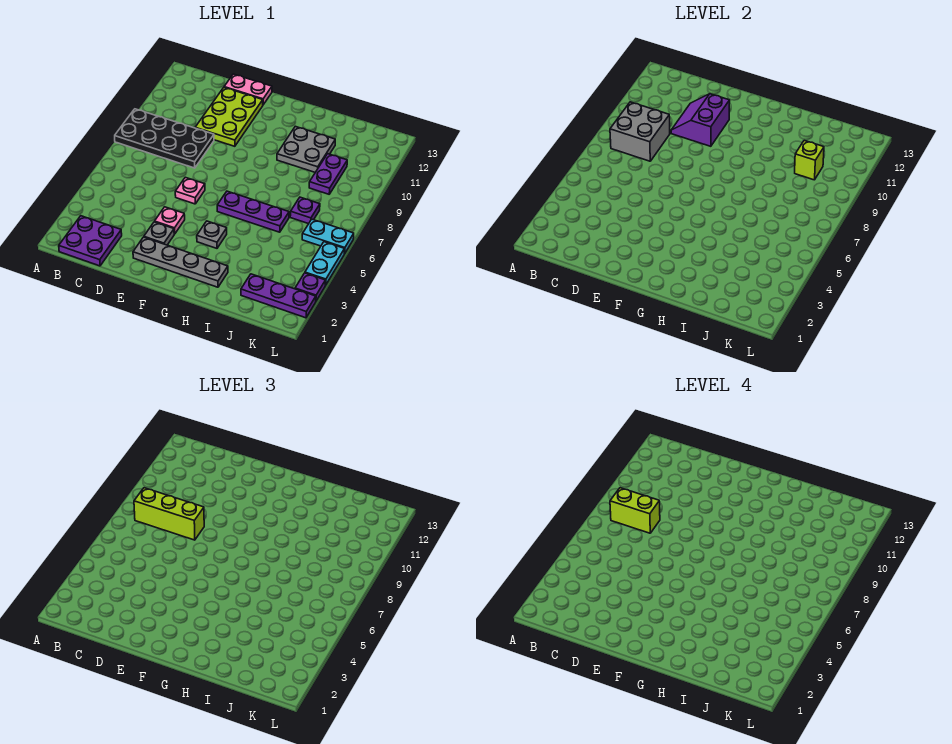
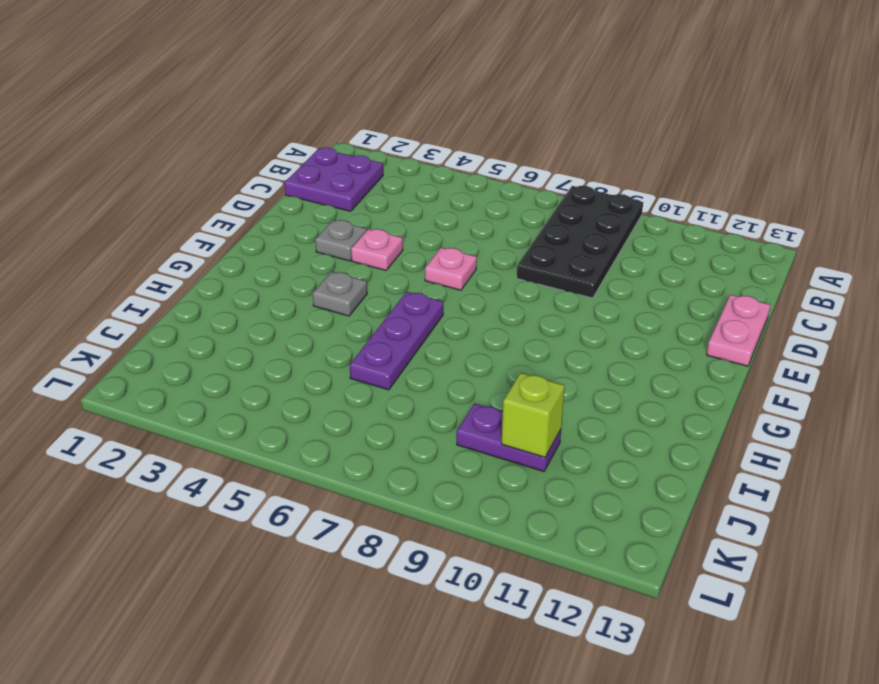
none -> lime 2x3 plate [195,88,263,146]
none -> grey 1x4 plate [133,237,228,287]
none -> grey 2x2 plate [277,126,335,172]

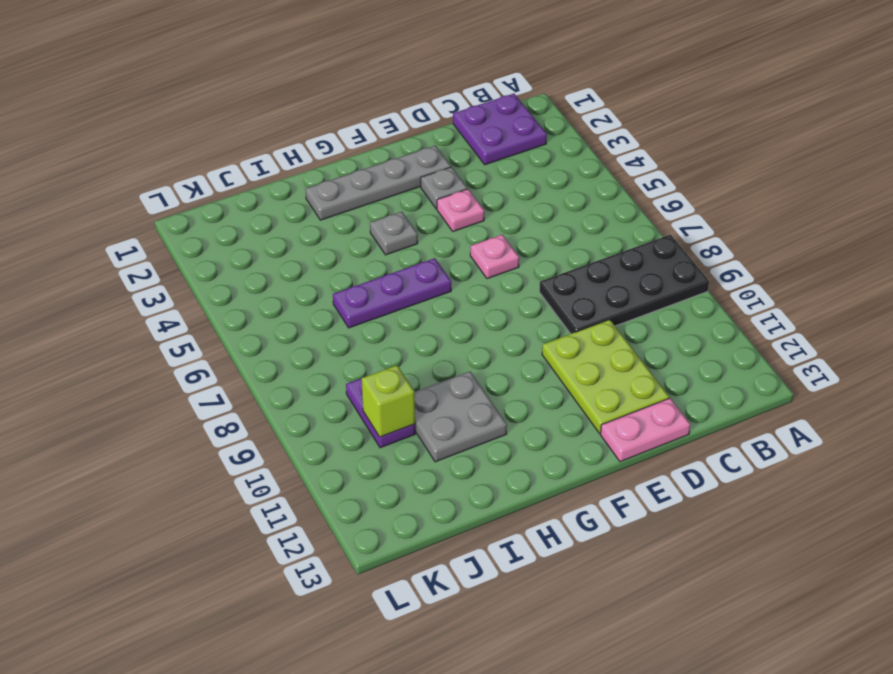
none -> purple 1x3 plate [241,274,316,318]
none -> purple 1x1 plate [290,197,320,224]
none -> cyan 1x2 plate [302,219,354,254]

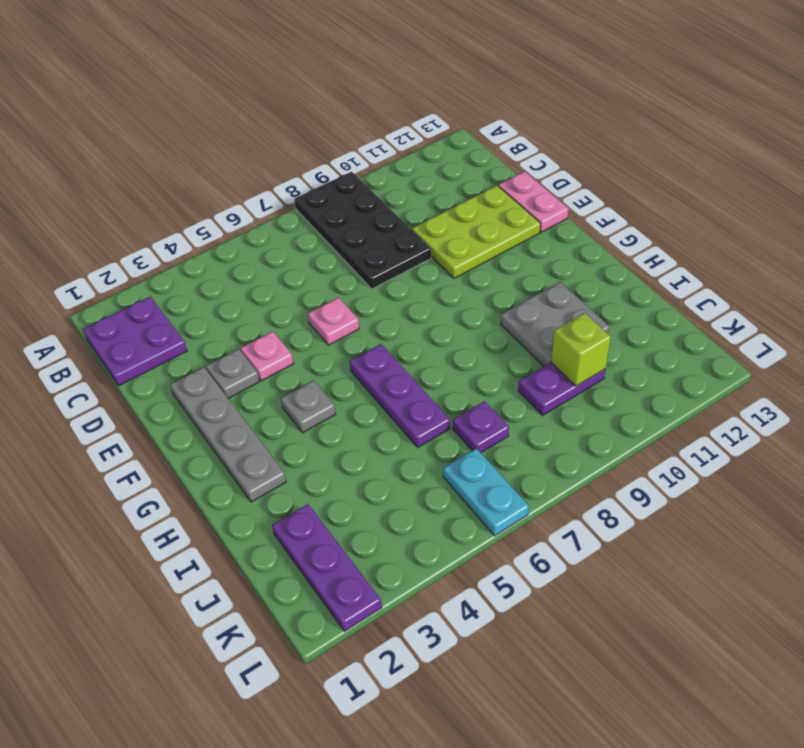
none -> purple 1x1 plate [295,273,325,301]
none -> cyan 1x2 plate [305,242,344,285]
none -> grey 2x2 brick [610,102,670,161]

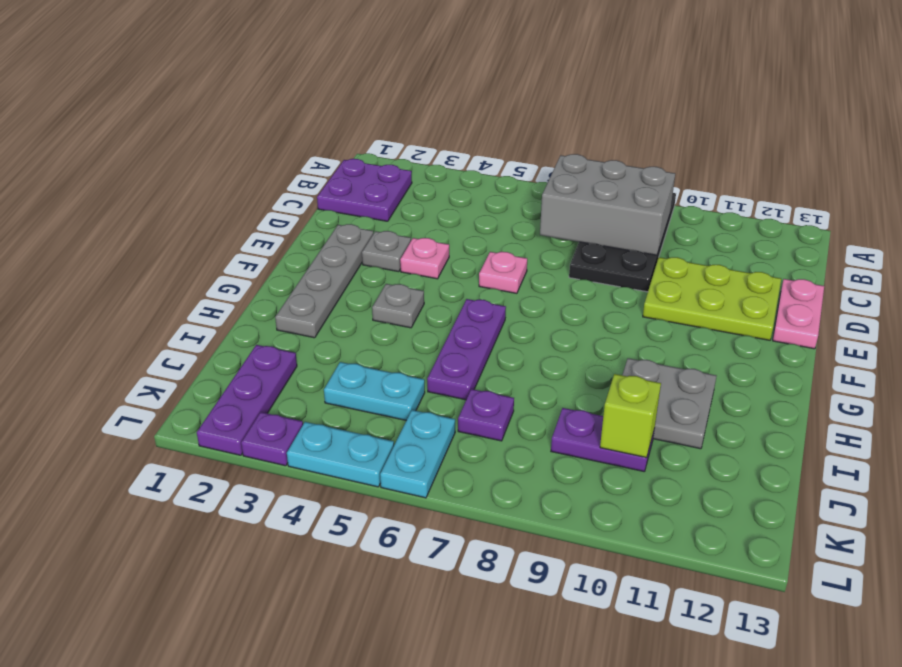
grey 2x3 brick [540,154,675,255] -> grey 2x2 brick [610,102,670,161]
cyan 1x2 plate [324,362,425,420] -> none
none -> purple 2x2 slope [671,94,730,146]
none -> lime 1x3 brick [134,488,204,540]
none -> lime 1x2 brick [610,488,660,533]

